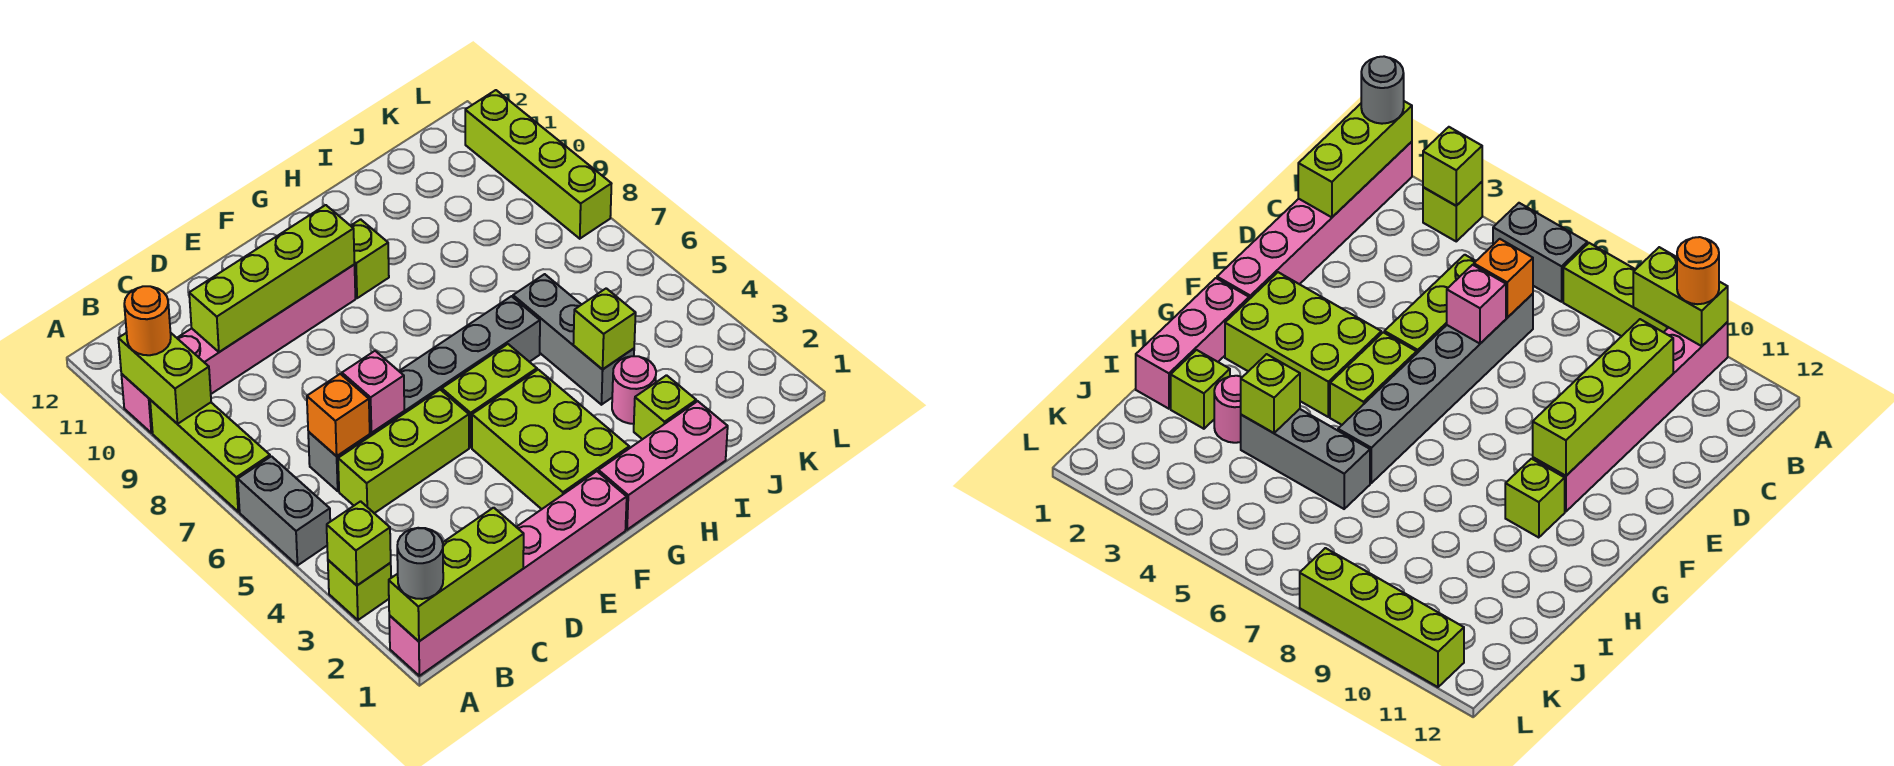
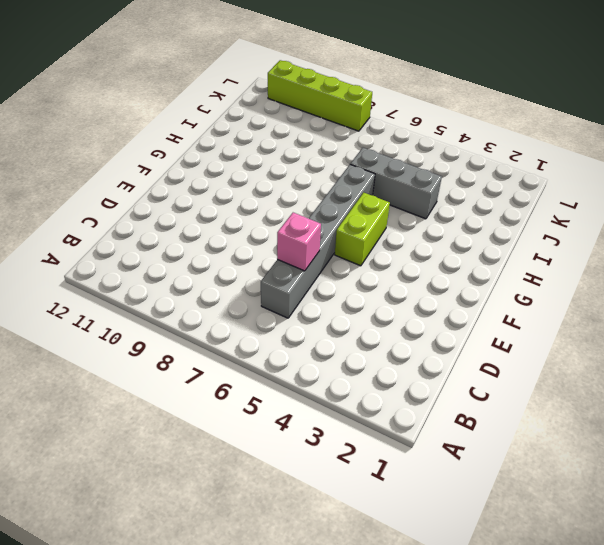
none -> pink 1x6 brick [389,471,627,676]
none -> lime 1x1 brick [328,560,391,620]
none -> grey 1x2 brick [238,456,330,565]

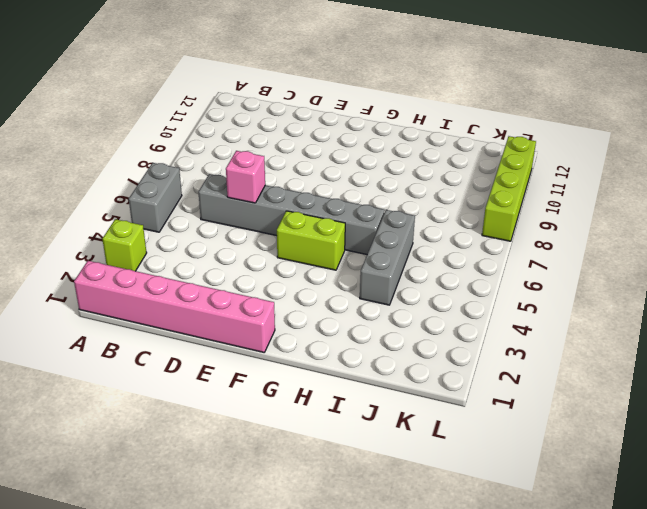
none -> lime 1x3 brick [150,400,270,512]
none -> pink 1x6 brick [121,265,355,433]
none -> lime 1x3 brick [338,390,469,513]

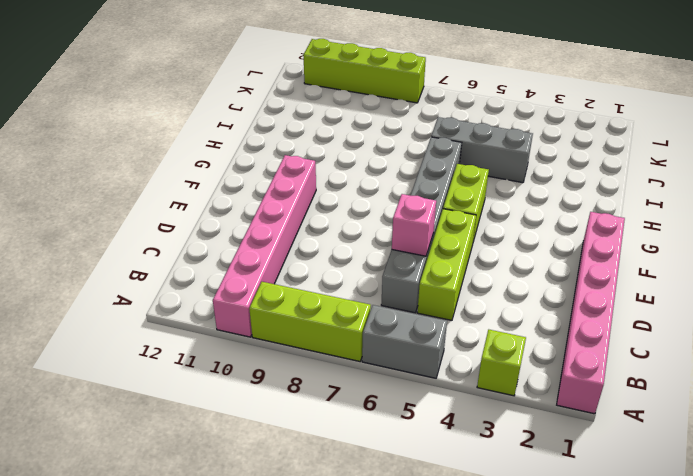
none -> lime 2x3 brick [472,370,629,509]
none -> pink 1x3 brick [598,401,728,530]
none -> lime 1x1 brick [351,219,389,298]

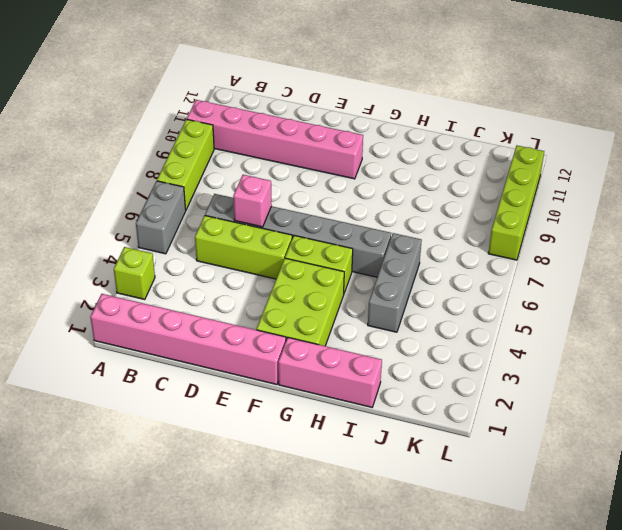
none -> lime 1x1 brick [351,219,389,298]
none -> lime 1x1 brick [634,375,696,439]
none -> pink 1x1 round brick [612,356,656,424]

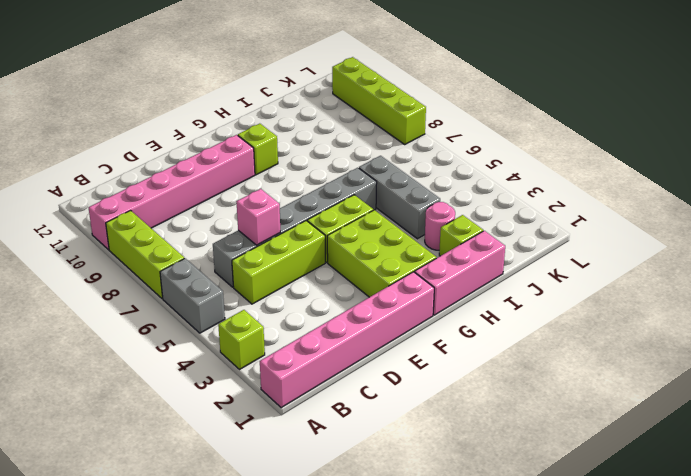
none -> lime 1x3 brick [389,508,524,641]
none -> lime 1x1 brick [327,501,391,585]
none -> lime 1x2 brick [118,333,211,424]

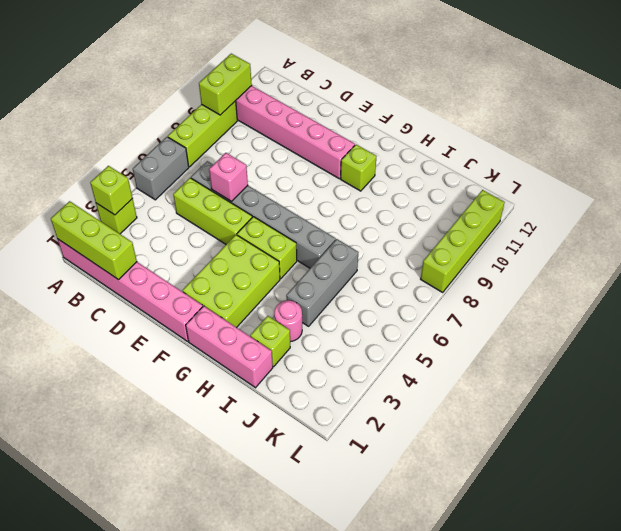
none -> orange 1x1 brick [307,374,370,456]
none -> lime 1x4 brick [189,205,355,352]
none -> lime 1x1 brick [573,288,636,370]

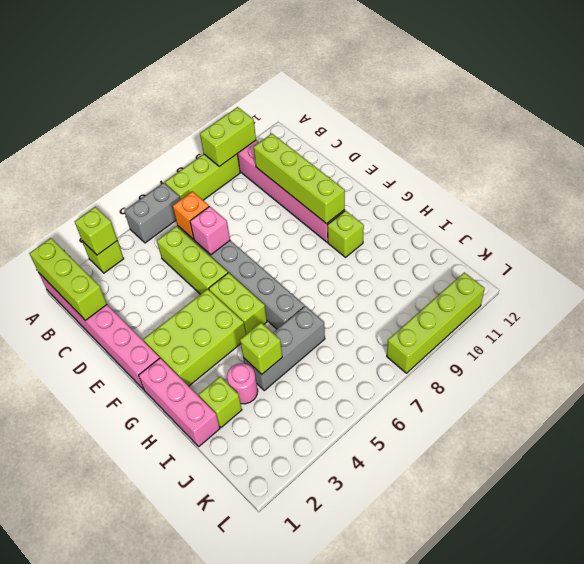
none -> grey 1x1 round brick [397,528,443,599]
none -> orange 1x1 round brick [124,286,171,355]

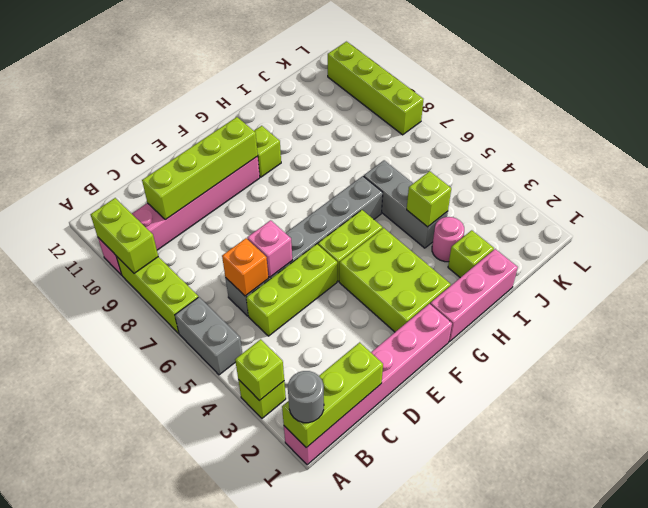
none -> orange 1x1 round brick [124,286,171,355]

